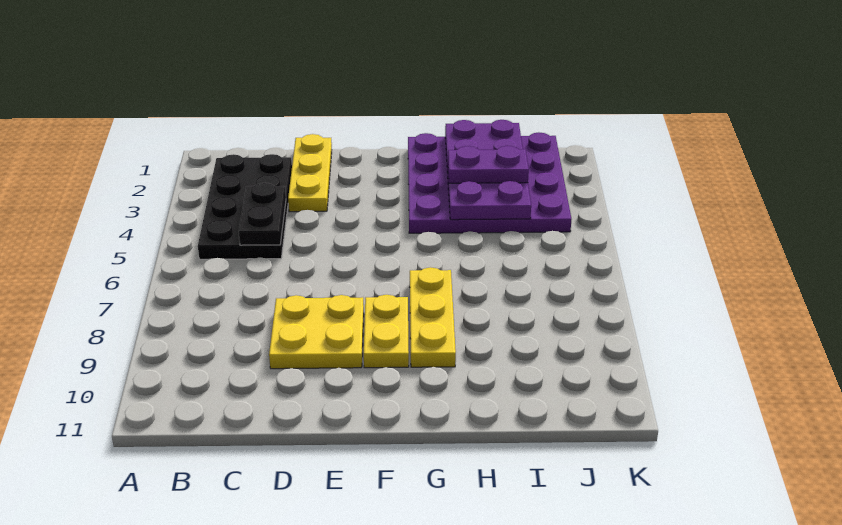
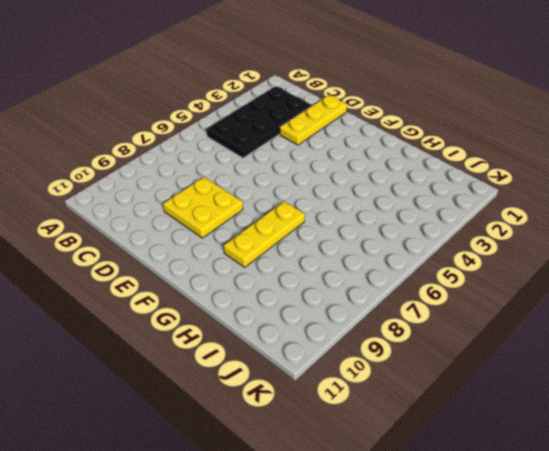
none -> yellow 1x2 plate [364,295,409,368]
none -> purple 4x4 plate [408,132,572,233]

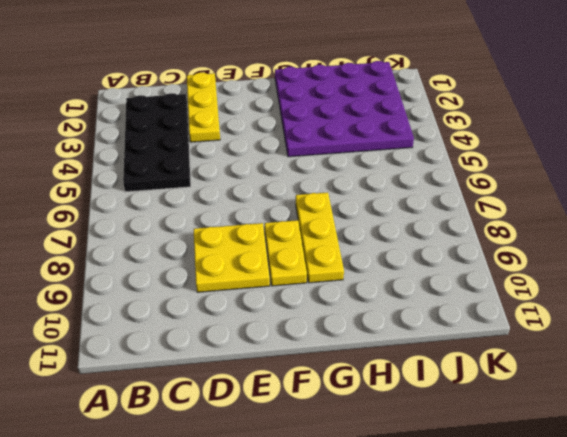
none -> black 1x2 plate [239,183,286,245]
none -> purple 2x4 plate [445,120,531,220]

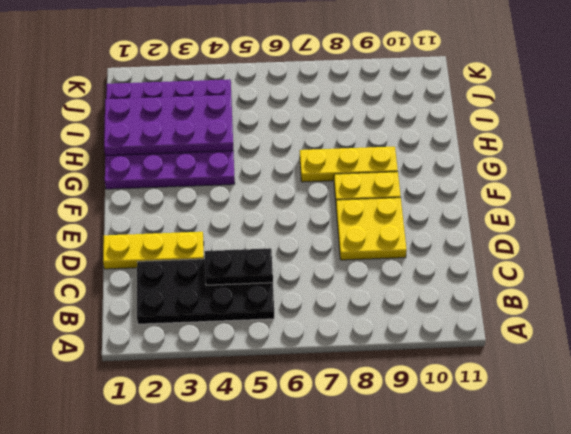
none -> purple 1x2 plate [448,146,529,183]

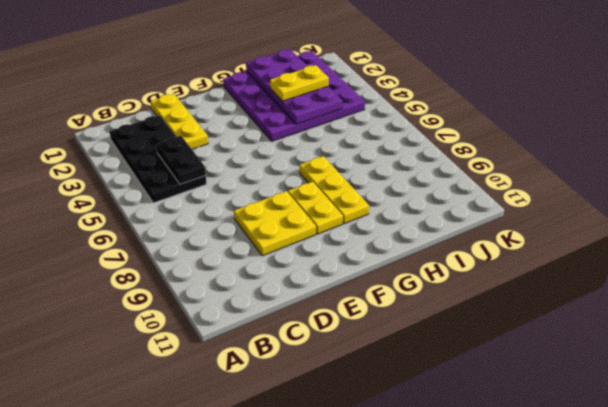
yellow 1x2 plate [270,65,329,101] -> purple 1x2 plate [448,146,529,183]

